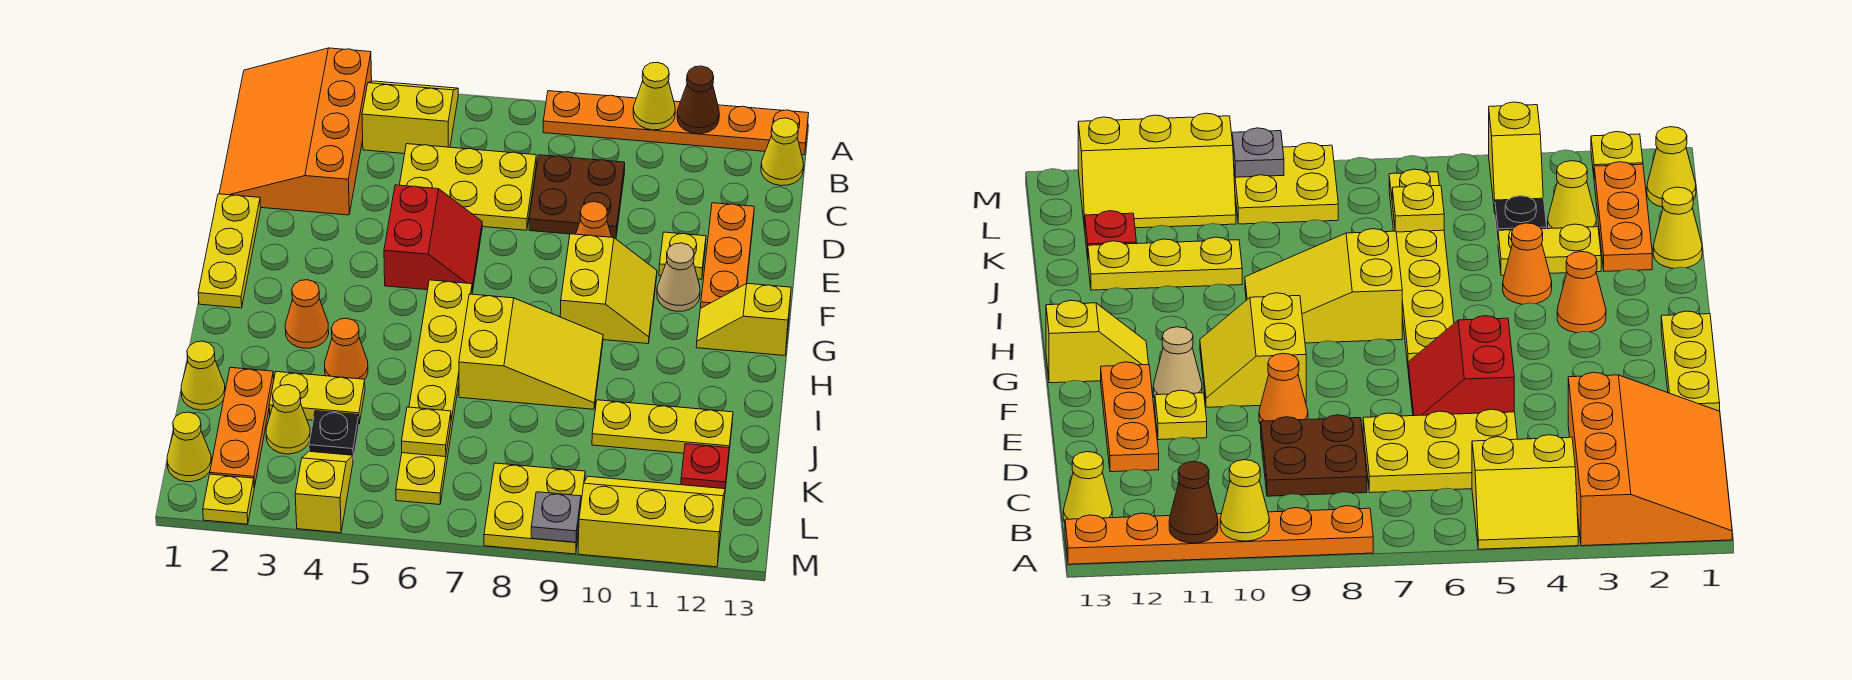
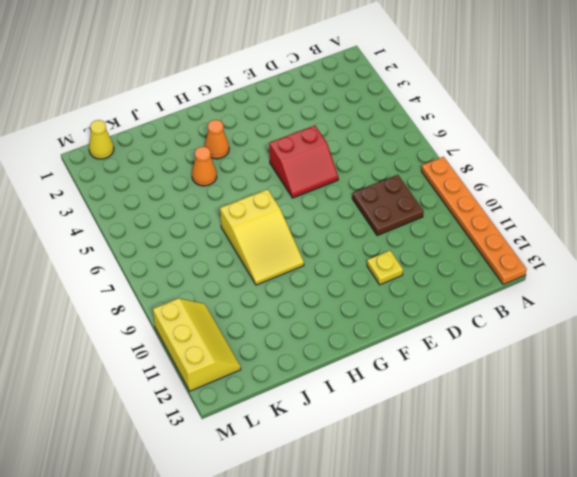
none -> orange 3x4 slope [219,48,372,215]
none -> yellow 2x2 slope [362,81,458,154]
none -> yellow 1x1 cone [761,118,804,186]
none -> yellow 2x3 plate [400,144,536,230]

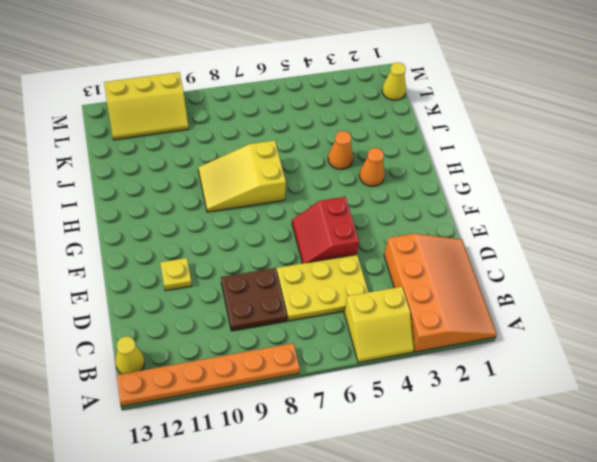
none -> orange 1x3 plate [701,203,754,308]
none -> yellow 1x3 plate [198,194,261,308]
none -> orange 1x1 cone [576,202,611,237]
none -> yellow 2x2 slope [560,234,657,344]

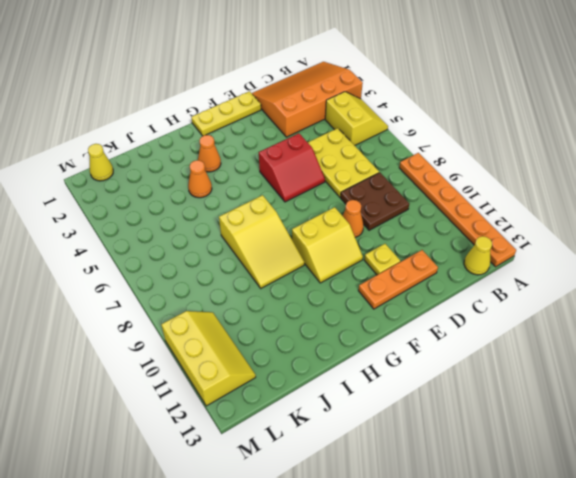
none -> tan 1x1 cone [657,243,700,311]
none -> yellow 1x6 plate [396,280,472,505]
none -> yellow 1x2 slope [696,283,791,356]
none -> yellow 1x1 cone [181,341,225,410]

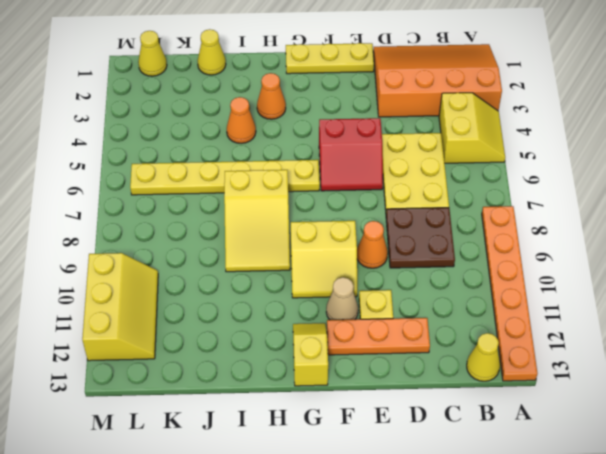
none -> orange 1x3 plate [210,367,274,488]
none -> yellow 1x2 plate [269,372,365,423]
none -> yellow 1x3 plate [592,400,733,453]
none -> yellow 1x1 cone [266,385,310,454]

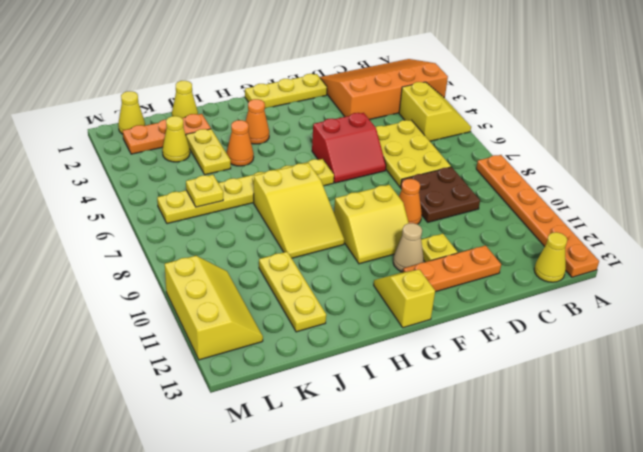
none -> black 1x1 plate [309,411,359,459]
none -> red 1x1 plate [681,444,729,489]
none -> yellow 1x2 slope [295,451,353,533]
none -> yellow 2x2 plate [484,463,585,554]

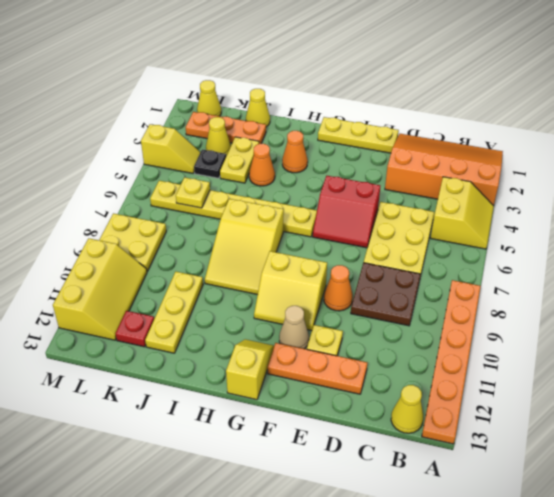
none -> yellow 1x1 plate [203,474,254,524]
none -> yellow 1x1 cone [633,62,675,130]
none -> brown 1x1 cone [677,66,719,134]
none -> grey 1x1 plate [531,492,581,542]

